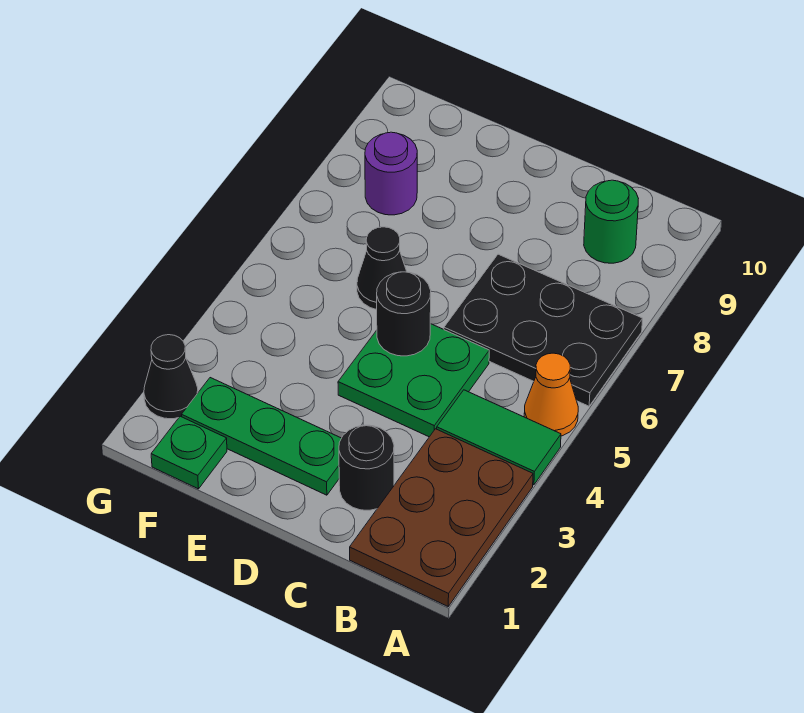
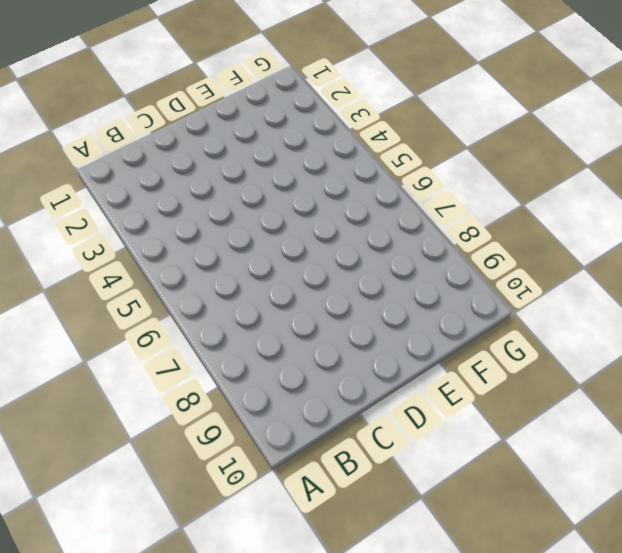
none -> brown 2x3 plate [350,429,533,606]
none -> green 1x2 tile [437,390,561,485]
none -> orange 1x1 cone [524,353,578,436]

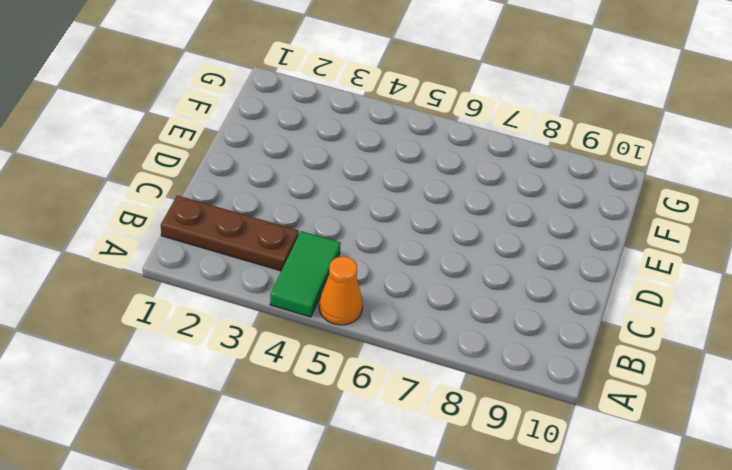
brown 1x3 plate [161,195,299,271] -> brown 2x3 plate [350,429,533,606]
none -> black 2x3 plate [444,254,643,406]
none -> green 1x1 round brick [584,180,638,263]
none -> black 1x1 round brick [339,425,394,510]

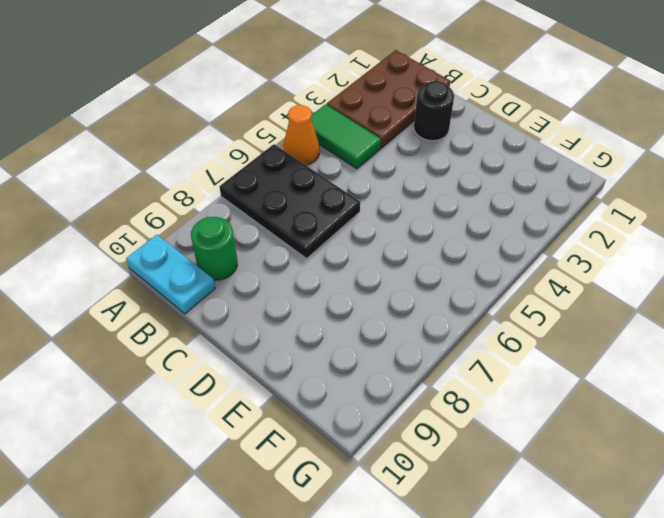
cyan 1x2 plate [126,235,215,314] -> none
none -> green 2x2 plate [338,324,489,437]
none -> green 1x3 plate [182,378,341,495]
none -> black 1x1 cone [357,227,407,310]

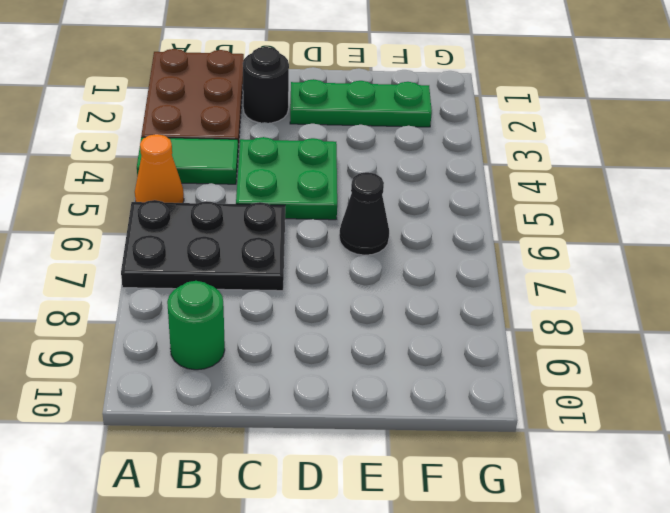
none -> green 1x1 plate [151,416,227,489]
none -> purple 1x1 round brick [365,132,417,215]
none -> black 1x1 cone [144,335,198,419]

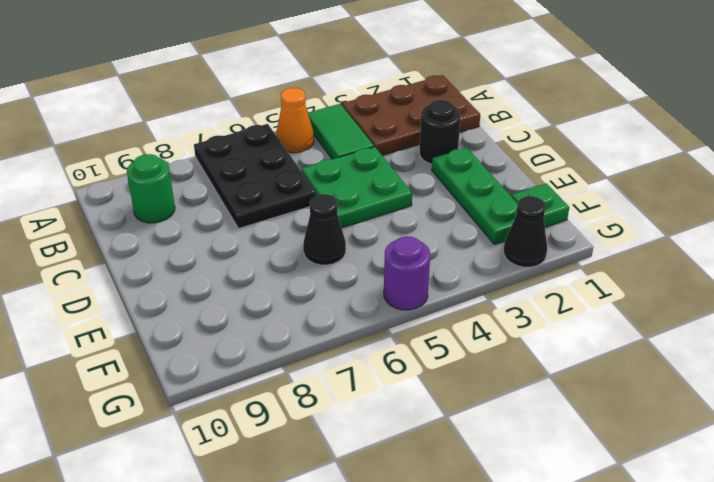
purple 1x1 round brick [384,236,430,310] -> purple 1x1 round brick moved to [365,132,417,215]
none -> black 1x1 round brick [377,272,431,356]

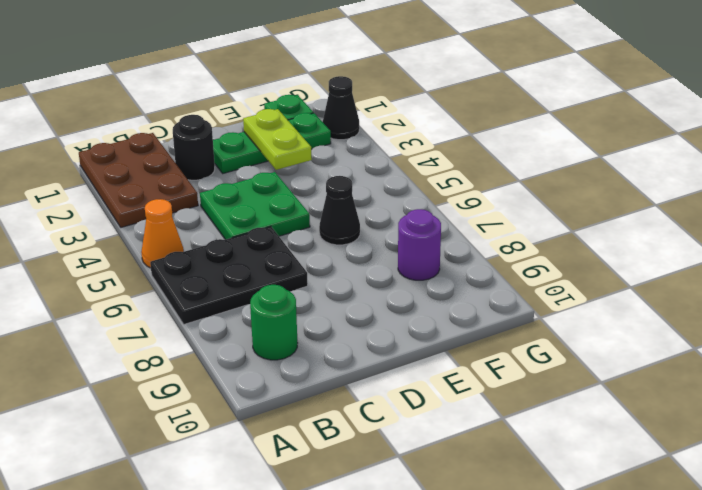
lime 1x2 plate [243,109,312,170] -> none
none -> green 1x2 tile [437,390,561,485]
none -> black 1x1 round brick [377,272,431,356]

